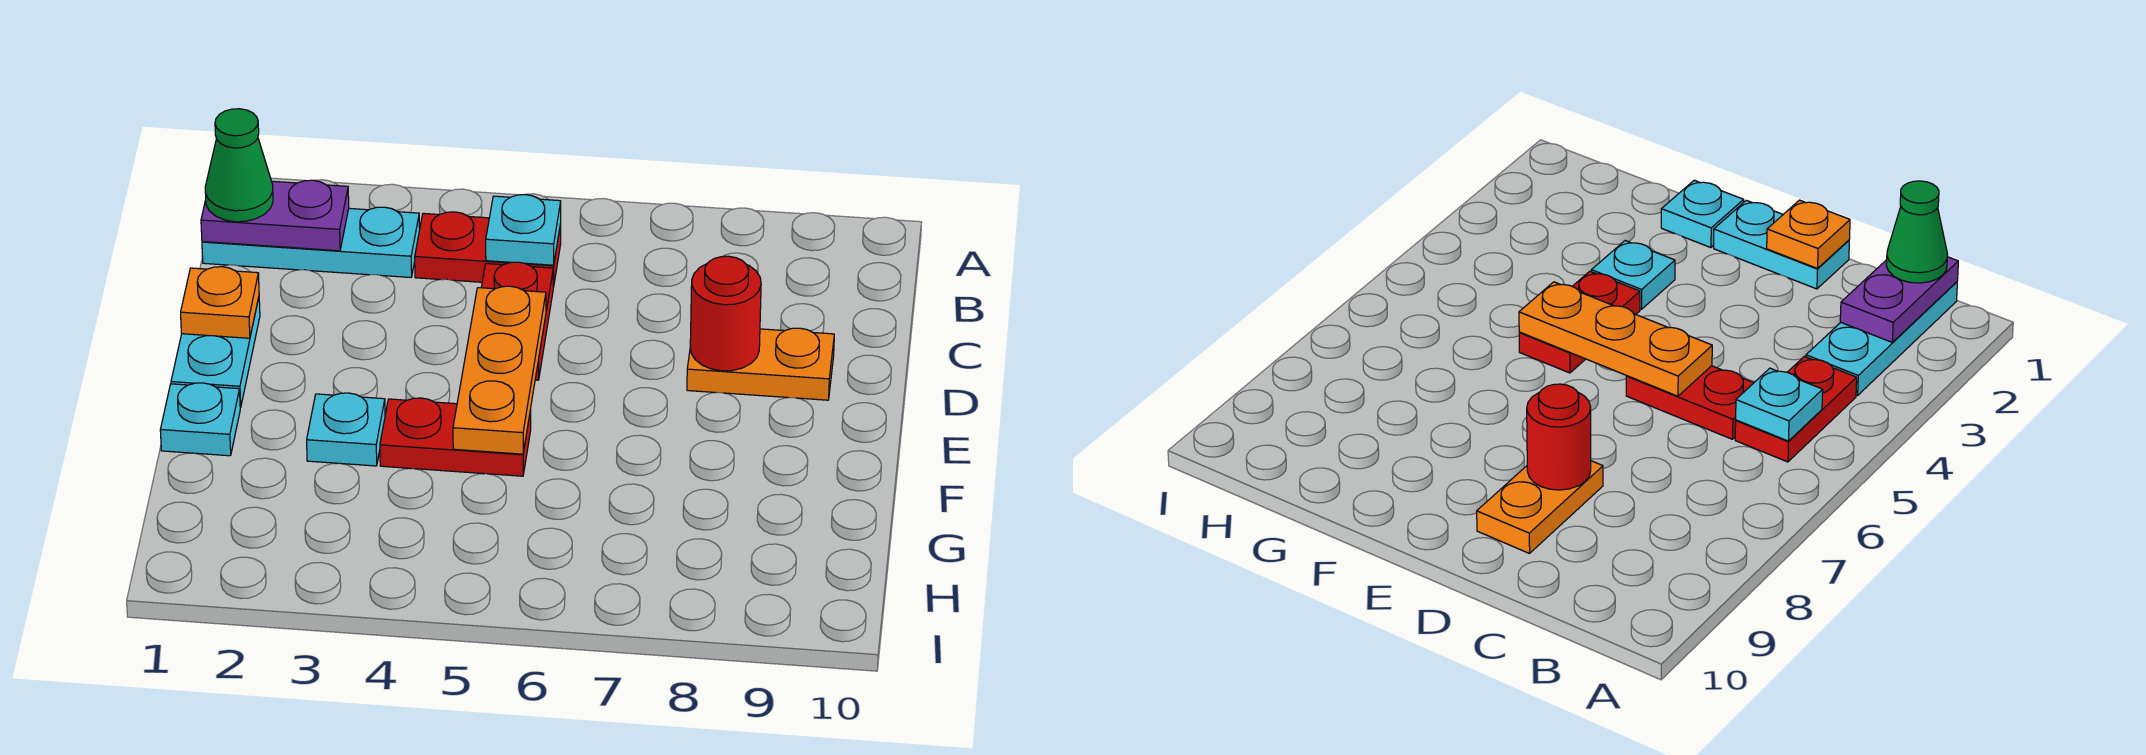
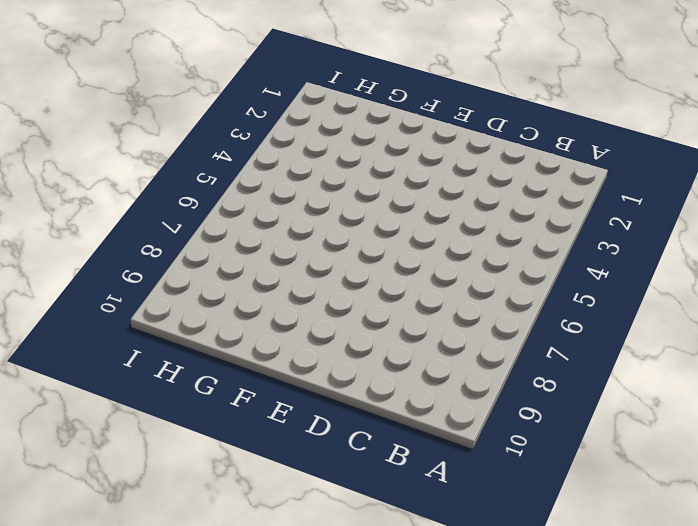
none -> cyan 1x3 plate [202,207,420,277]
none -> red 1x2 plate [415,212,561,287]
none -> red 1x2 plate [481,262,553,380]

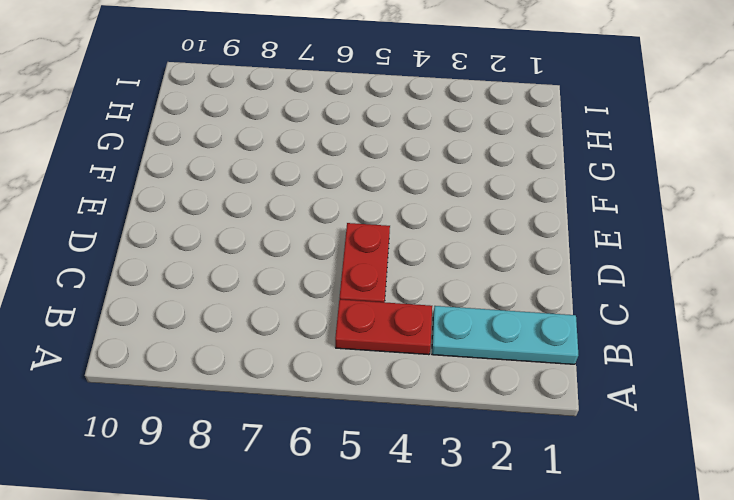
none -> cyan 1x2 plate [171,298,260,407]
none -> orange 1x2 plate [687,328,834,400]
none -> cyan 1x1 plate [160,383,240,456]

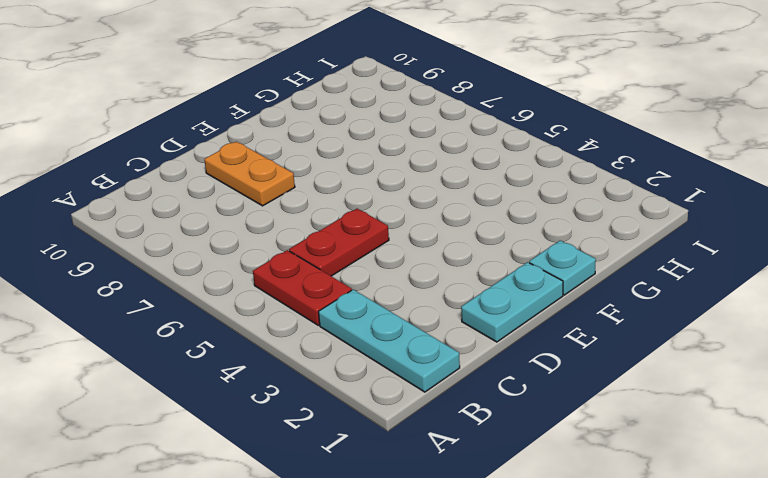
none -> cyan 1x1 plate [307,393,385,466]
none -> red 1x2 plate [380,398,531,476]
none -> purple 1x2 plate [201,180,349,251]

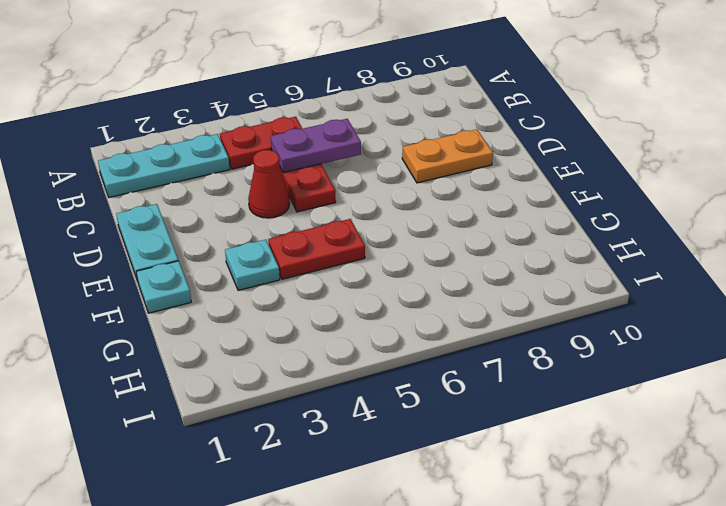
purple 1x2 plate [270,119,361,173] -> purple 1x2 plate moved to [201,180,349,251]
red 1x1 cone [248,150,290,218] -> none
none -> cyan 1x1 plate [486,195,561,265]
none -> orange 1x1 plate [181,267,259,338]
none -> orange 1x3 plate [453,286,546,454]

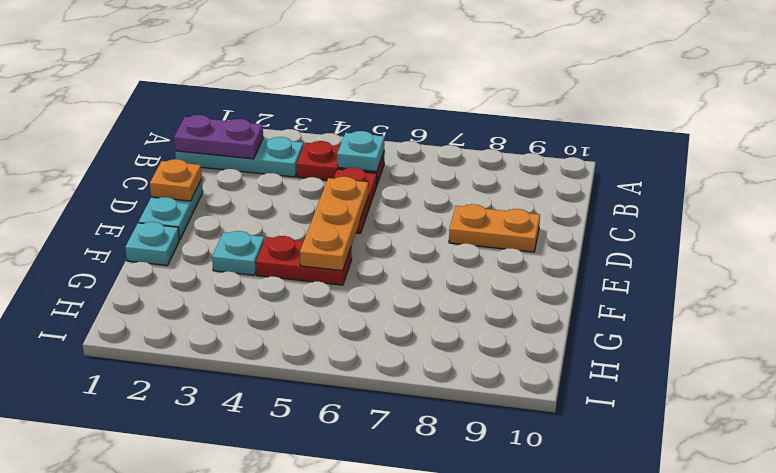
none -> red 1x1 round brick [690,256,761,371]
none -> green 1x1 cone [205,109,273,222]

